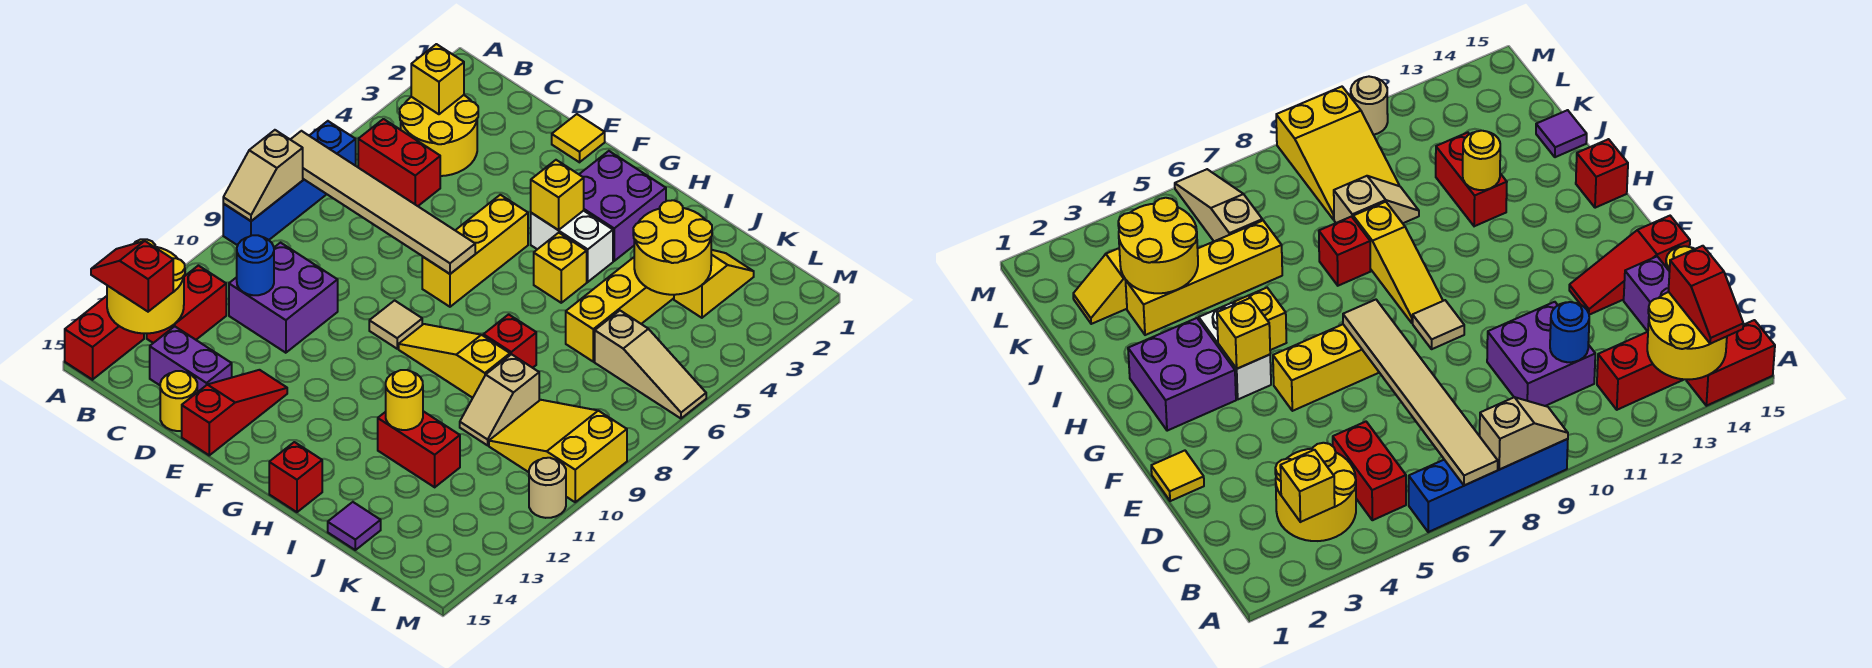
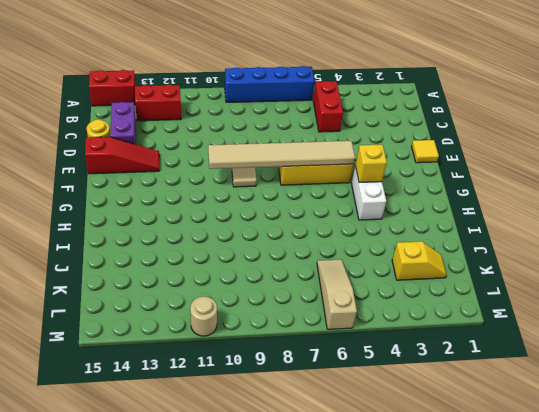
tan 1x6 tile [208,141,355,169] -> tan 1x6 tile turned to [290,131,475,274]
tan 1x3 slope [317,259,357,329] -> tan 1x3 slope turned to [595,311,706,418]
none -> yellow 2x2 round brick [400,95,478,176]
none -> purple 2x2 brick [229,243,338,353]
none -> purple 2x2 brick [579,151,666,261]
none -> yellow 1x3 slope [399,324,510,398]

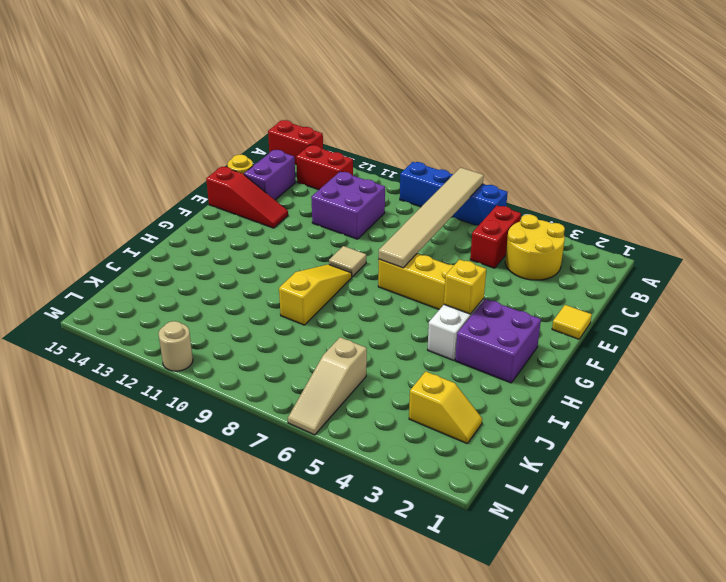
none -> yellow 1x1 brick [534,233,587,303]
none -> red 1x1 brick [269,442,322,512]
none -> red 1x1 brick [483,314,536,368]
none -> red 1x2 brick [378,411,460,487]

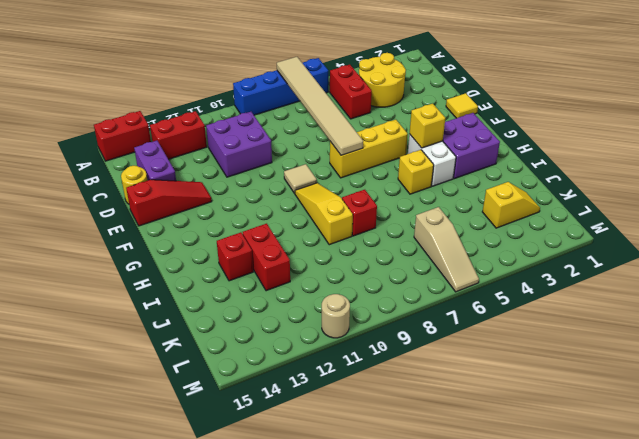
red 1x1 brick [217,232,253,281] -> red 1x1 brick moved to [269,442,322,512]
none -> yellow 1x4 brick [566,257,674,362]
none -> tan 1x2 slope [460,354,539,445]
none -> purple 1x1 tile [328,502,381,550]
none -> yellow 2x3 slope [489,400,627,502]

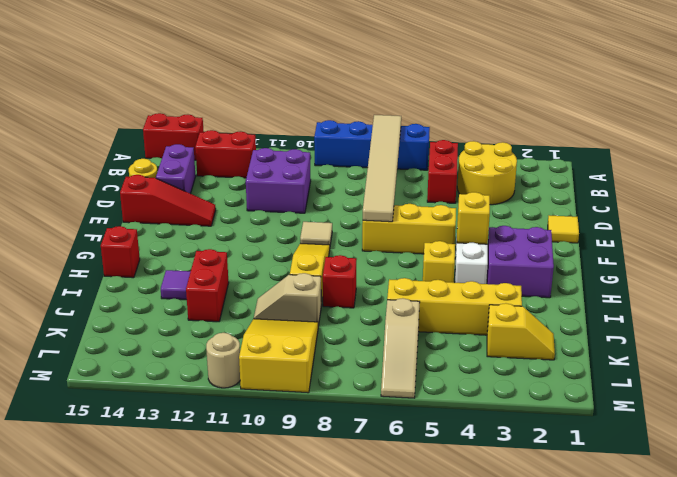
purple 1x1 tile [161,270,191,300] -> purple 1x1 tile moved to [328,502,381,550]
none -> tan 1x2 slope [223,130,303,221]
none -> yellow 2x2 round brick [107,239,185,333]
none -> yellow 1x1 brick [411,44,464,114]
none -> blue 1x1 round brick [237,235,274,295]

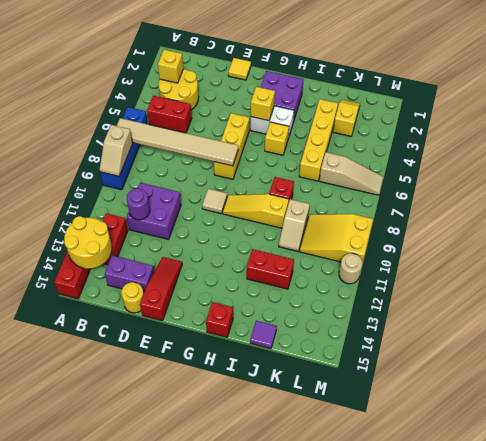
purple 1x1 round brick [127,189,150,220] -> blue 1x1 round brick [237,235,274,295]
none -> yellow 1x1 round brick [386,370,423,430]
none -> yellow 2x2 round brick [633,200,712,295]
none -> red 1x2 slope [91,241,173,312]

